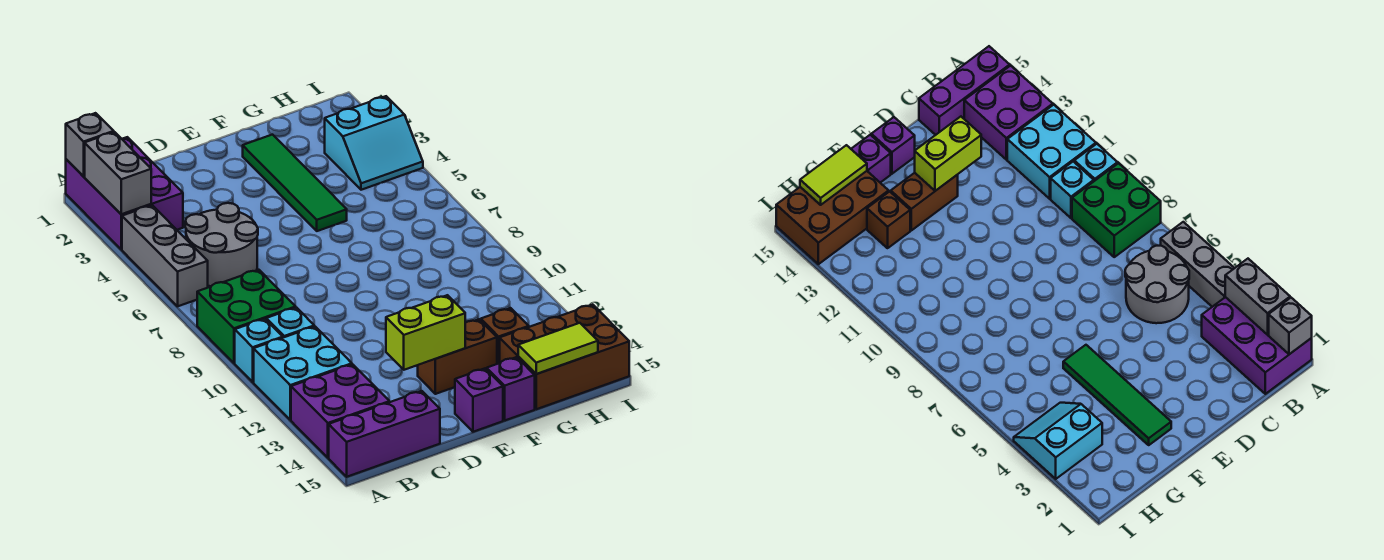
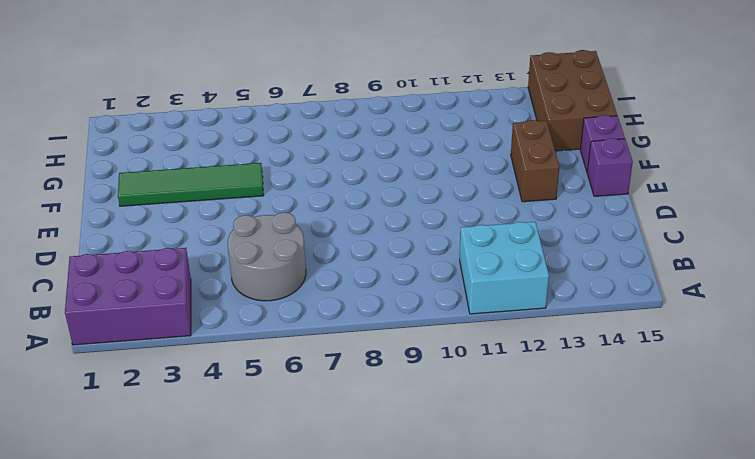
none -> grey 1x3 brick [122,205,208,306]
none -> green 2x2 brick [197,270,296,363]
none -> cyan 1x1 brick [235,319,283,382]

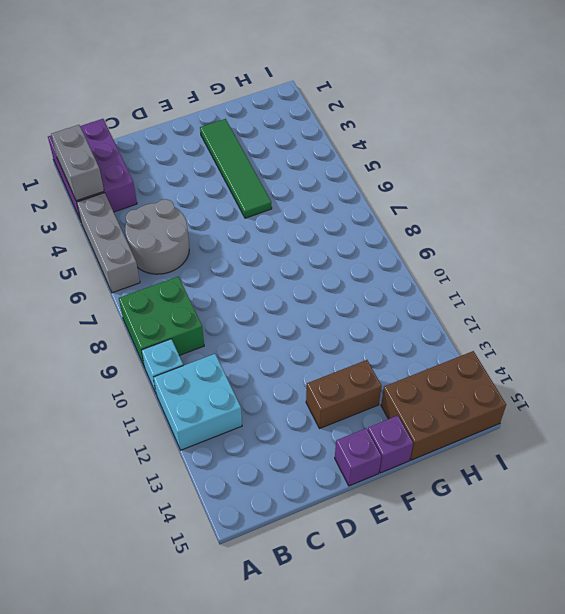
none -> purple 2x2 brick [291,364,389,458]
none -> purple 1x3 brick [329,391,440,477]
none -> cyan 1x1 brick [266,307,314,338]

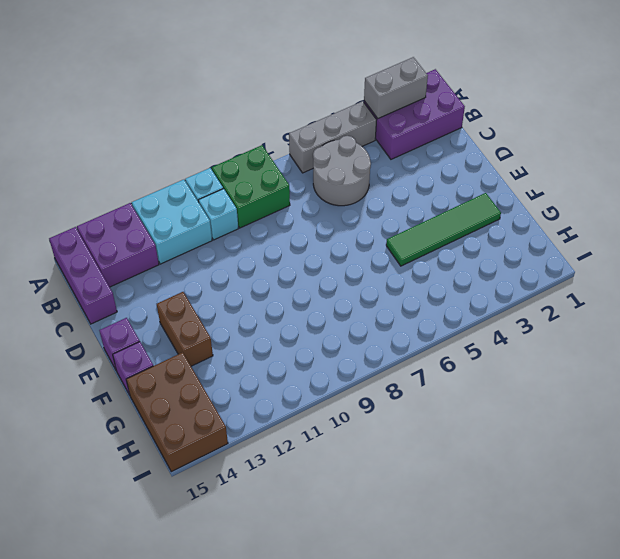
none -> brown 1x1 brick [481,308,529,364]
none -> cyan 2x2 slope [325,96,423,190]
none -> grey 1x1 brick [66,113,114,176]

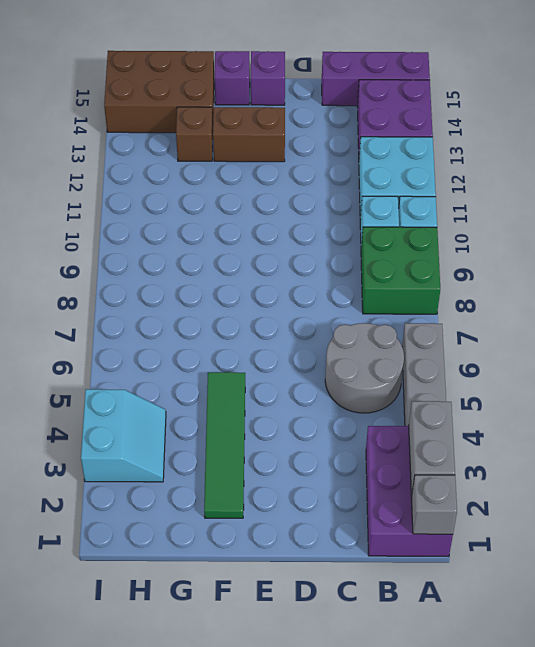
cyan 2x2 slope [81,389,166,482] -> cyan 2x2 slope turned to [325,96,423,190]
none -> lime 1x2 brick [386,295,465,370]
none -> lime 1x2 tile [518,323,598,374]

